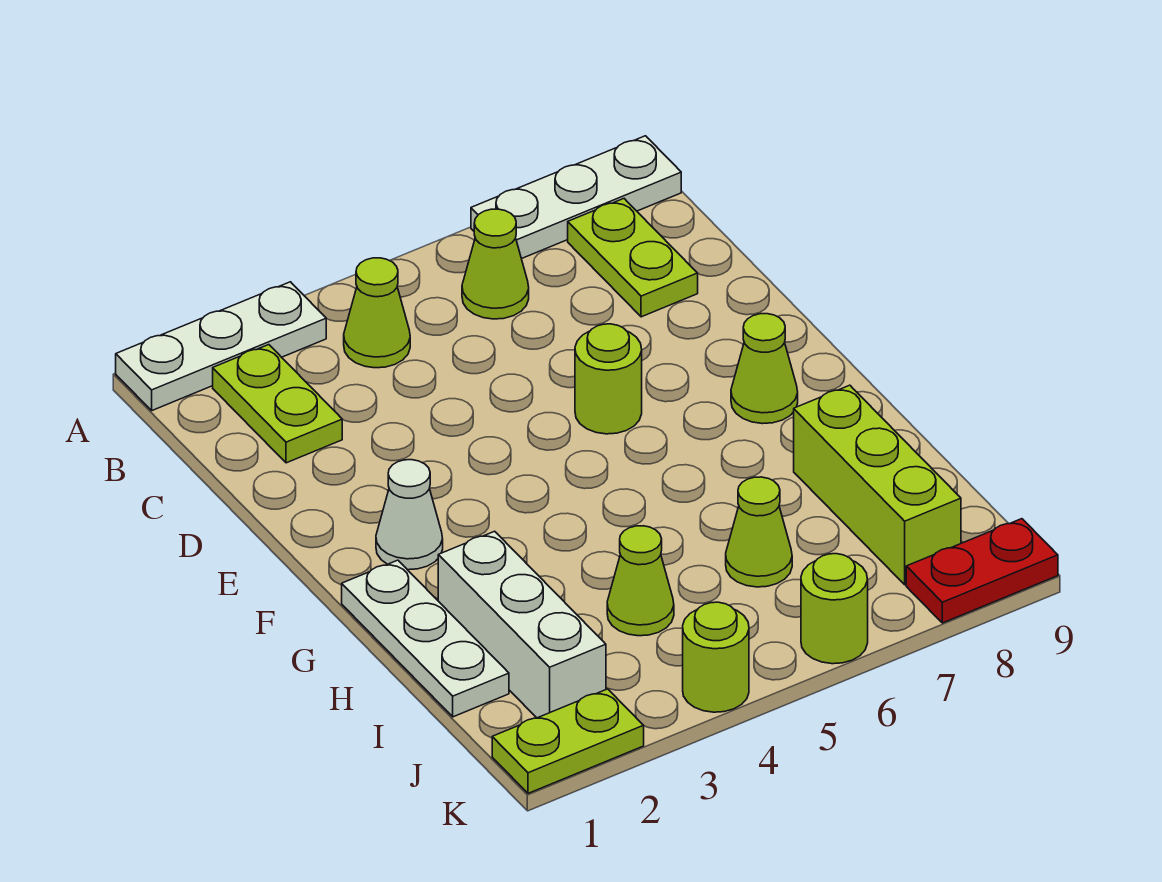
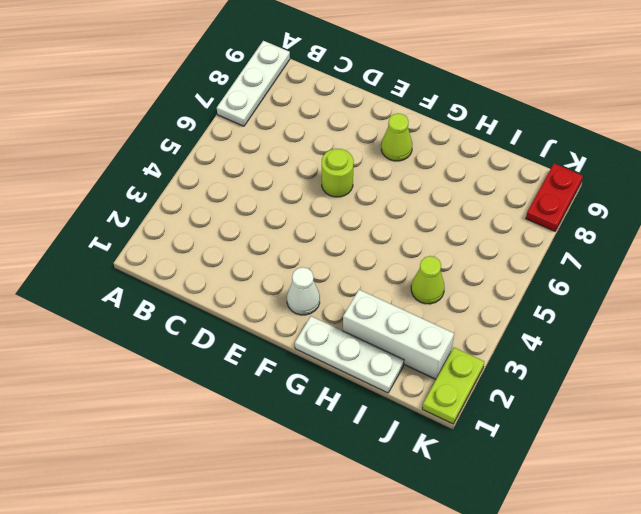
none -> white 1x3 plate [116,282,326,410]
none -> lime 1x2 plate [213,345,342,463]
none -> lime 1x1 cone [344,258,410,368]

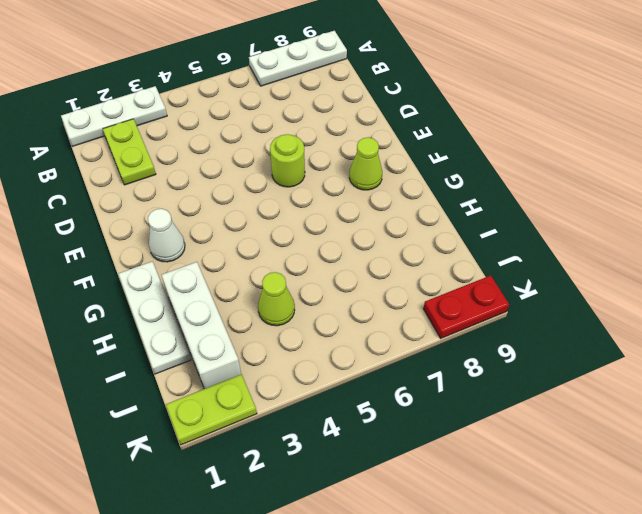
none -> lime 1x1 cone [344,258,410,368]
none -> lime 1x1 cone [462,209,529,319]
none -> lime 1x2 plate [568,199,698,317]

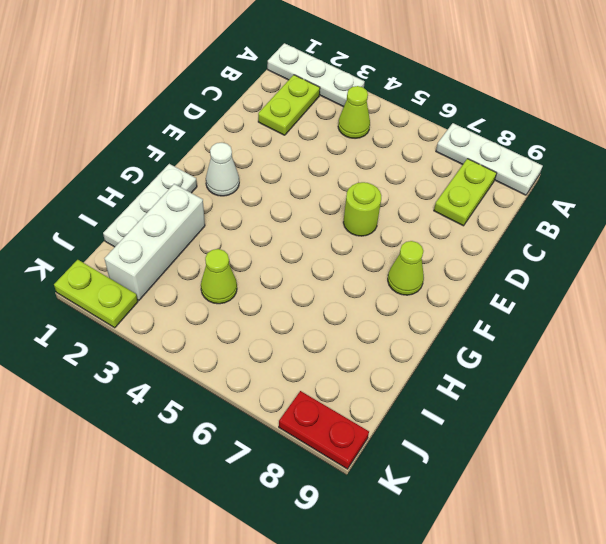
none -> lime 1x1 cone [462,209,529,319]
none -> lime 1x3 brick [794,385,961,585]
none -> lime 1x1 cone [726,477,792,587]

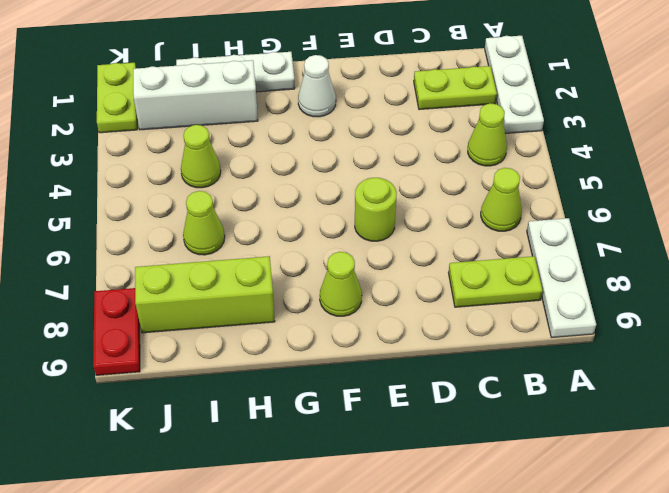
none -> lime 1x1 round brick [683,602,749,712]
none -> lime 1x1 round brick [801,554,868,664]

